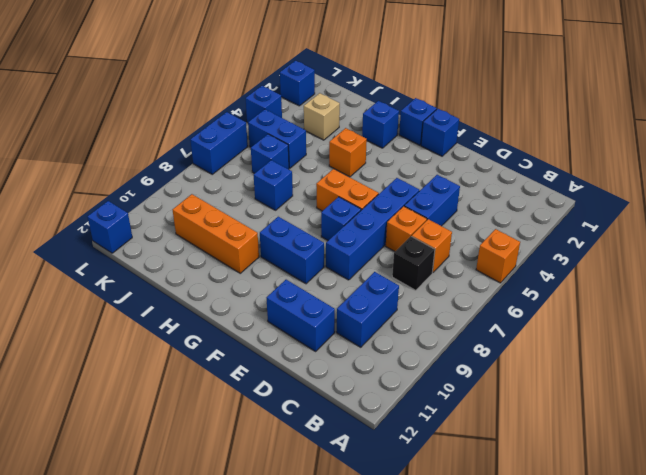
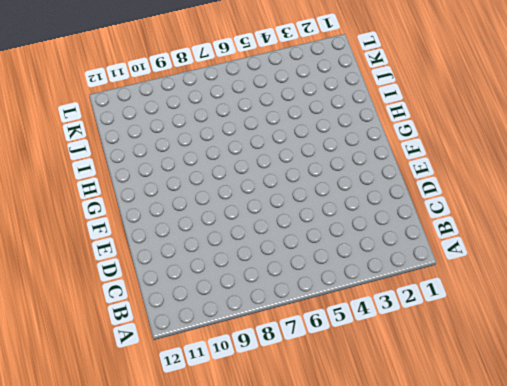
none -> orange 1x1 brick [476,229,520,283]
none -> orange 1x1 brick [412,219,452,273]
none -> black 1x1 brick [392,236,435,290]

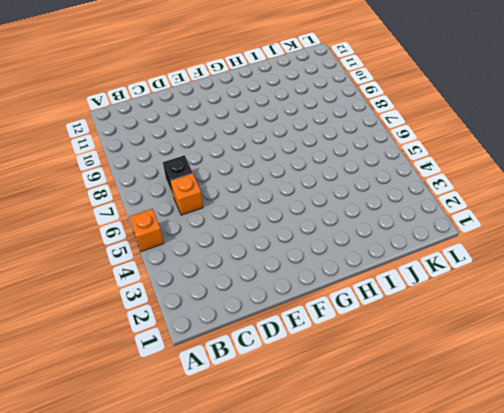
none -> blue 1x2 brick [337,272,399,347]
none -> blue 1x2 brick [404,175,460,226]
none -> orange 1x1 brick [386,206,427,251]

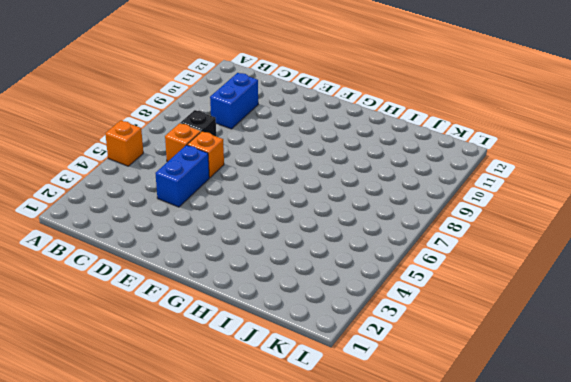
none -> blue 1x2 brick [267,280,335,351]
none -> blue 1x4 brick [326,178,419,280]
none -> blue 1x1 brick [421,109,459,156]

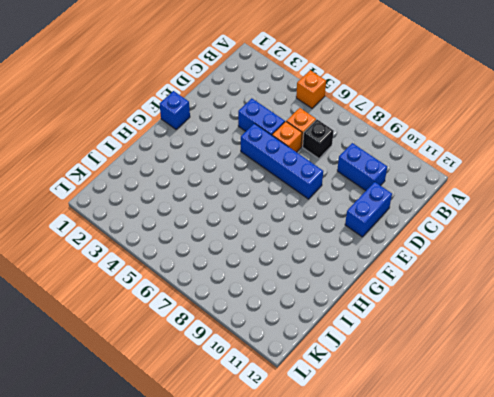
none -> orange 1x2 brick [316,169,379,211]
none -> blue 1x1 brick [321,197,361,240]
none -> blue 1x2 brick [260,217,324,284]

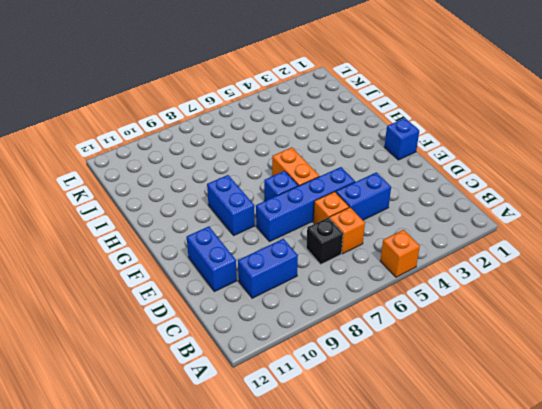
none -> blue 1x1 brick [399,98,437,145]
none -> blue 1x1 brick [362,101,399,148]
none -> orange 1x1 brick [329,128,367,177]

